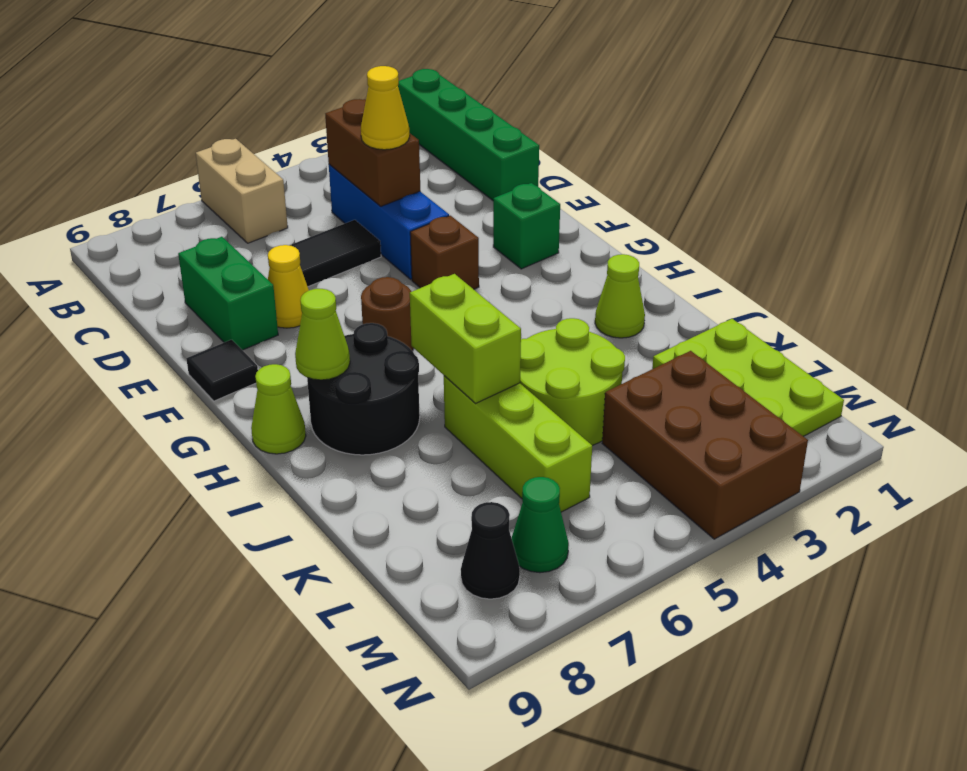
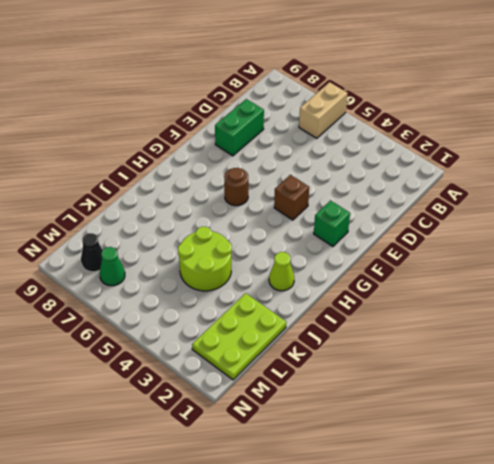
none -> green 1x4 brick [398,69,539,200]
none -> blue 1x3 brick [329,164,449,279]
none -> black 1x2 tile [290,220,381,287]

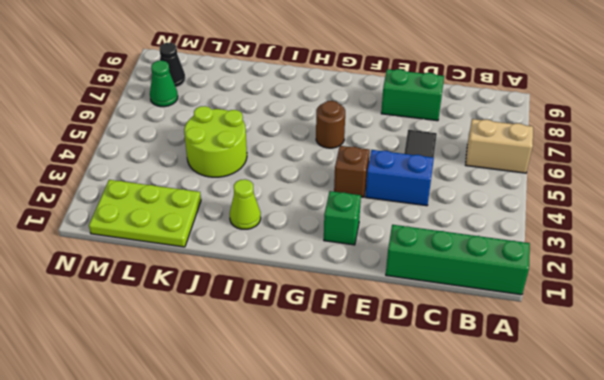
blue 1x2 brick [365,150,434,206] -> blue 1x3 brick [329,164,449,279]
none -> yellow 1x1 cone [268,245,309,328]
none -> black 1x1 tile [186,340,258,401]
none -> black 2x2 round brick [307,323,420,455]

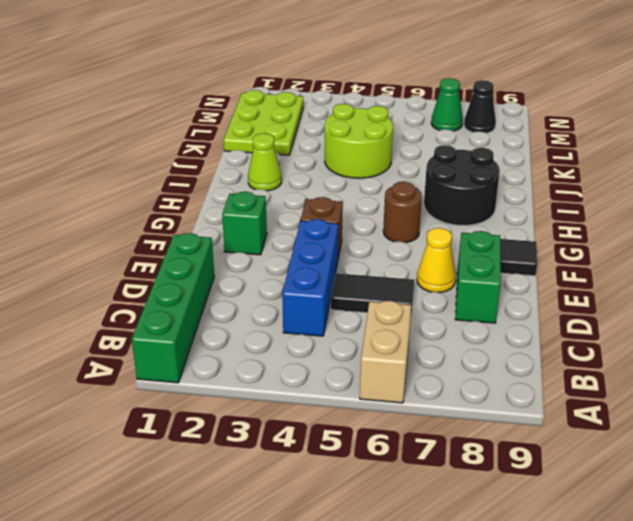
none -> lime 1x1 cone [251,364,306,454]
none -> lime 1x3 brick [444,376,592,512]
none -> brown 2x3 brick [602,351,808,539]

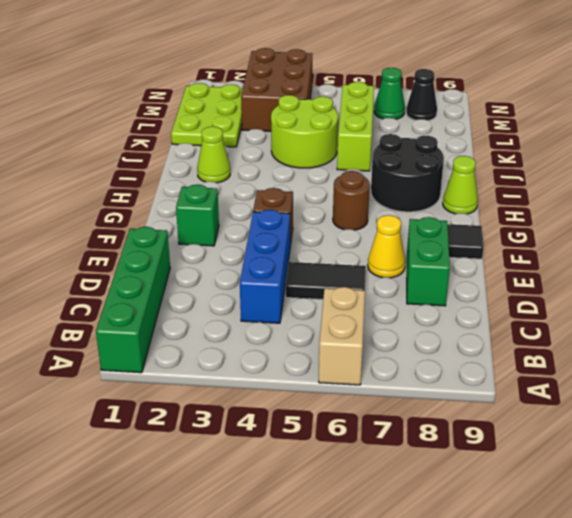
none -> brown 1x2 brick [325,99,420,206]
none -> lime 1x1 cone [295,289,350,380]
none -> lime 1x2 brick [410,274,521,403]

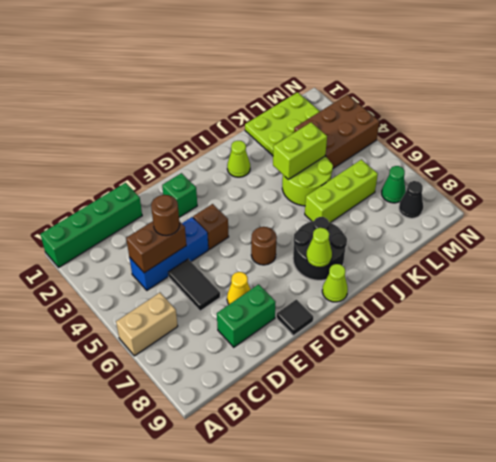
brown 1x1 round brick [151,195,180,236] -> yellow 1x1 cone [361,66,410,150]
lime 1x2 brick [273,122,327,179] -> lime 1x2 brick moved to [410,274,521,403]

